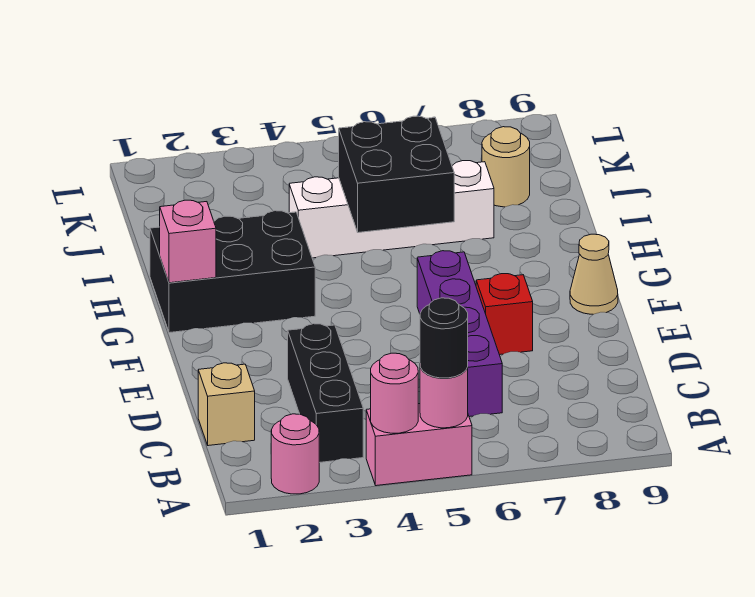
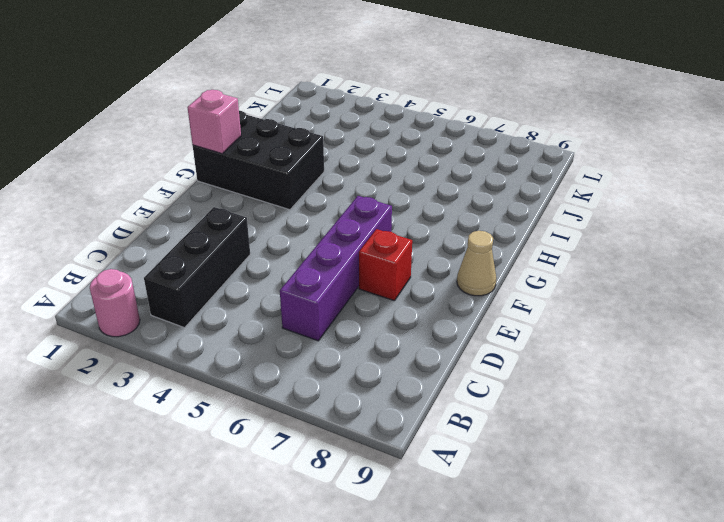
none -> pink 1x2 brick [366,404,472,486]
none -> tan 1x1 brick [198,363,255,446]
none -> white 1x4 brick [289,161,494,258]

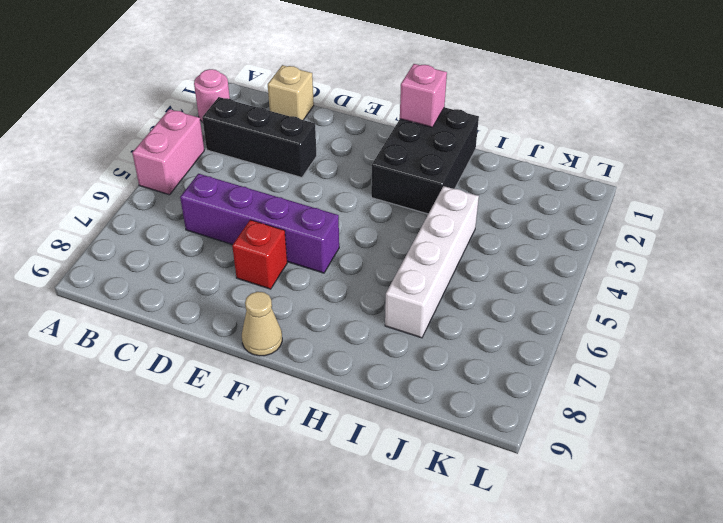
none -> tan 1x1 round brick [482,127,530,207]
none -> pink 1x1 round brick [371,353,418,433]
none -> pink 1x1 round brick [420,367,468,428]

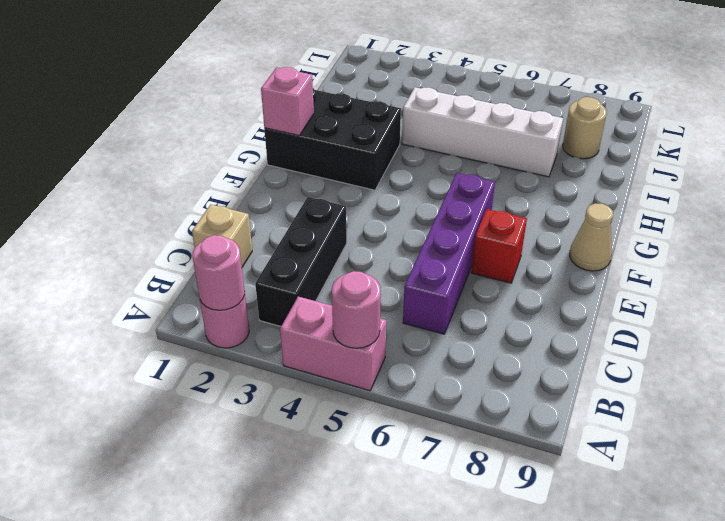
pink 1x1 round brick [193,235,245,310] -> pink 1x1 round brick moved to [371,353,418,433]
none -> black 2x2 brick [339,116,454,233]
none -> black 1x1 round brick [420,298,468,378]

